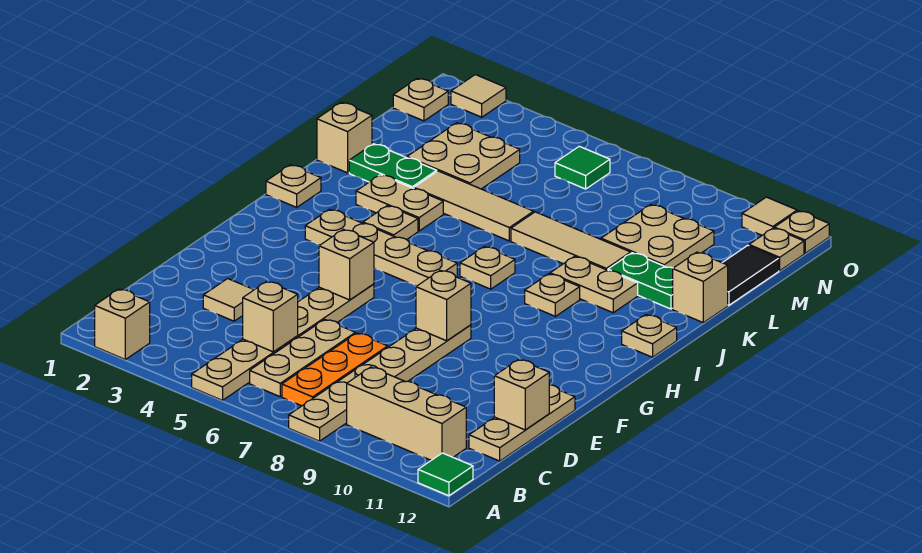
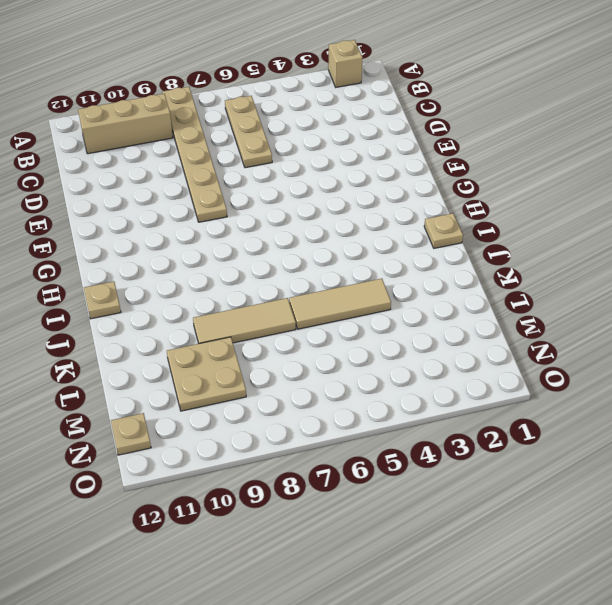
none -> tan 1x6 plate [192,284,374,400]
none -> green 1x1 tile [418,453,473,496]
none -> orange 1x3 plate [282,333,388,406]
none -> tan 1x3 plate [469,385,575,461]

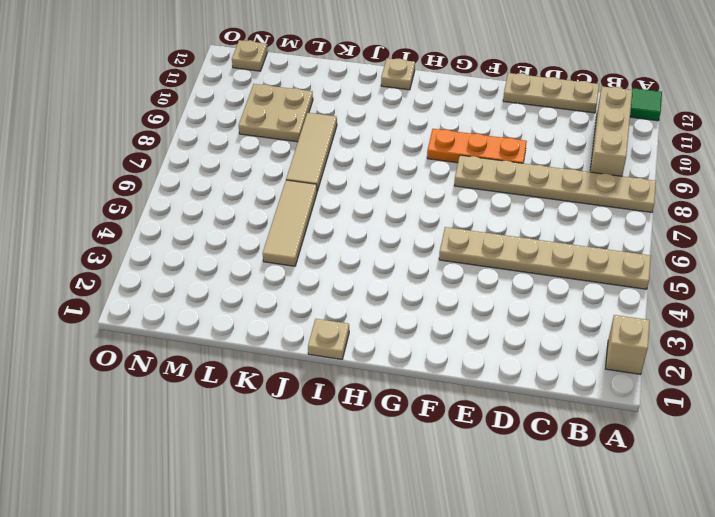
orange 1x3 plate [427,129,527,163] -> orange 1x3 plate moved to [282,333,388,406]
none -> tan 1x3 plate [250,319,355,397]
none -> tan 1x1 tile [203,279,254,321]
none -> tan 1x4 plate [305,209,457,286]
none -> tan 1x1 plate [363,206,418,240]

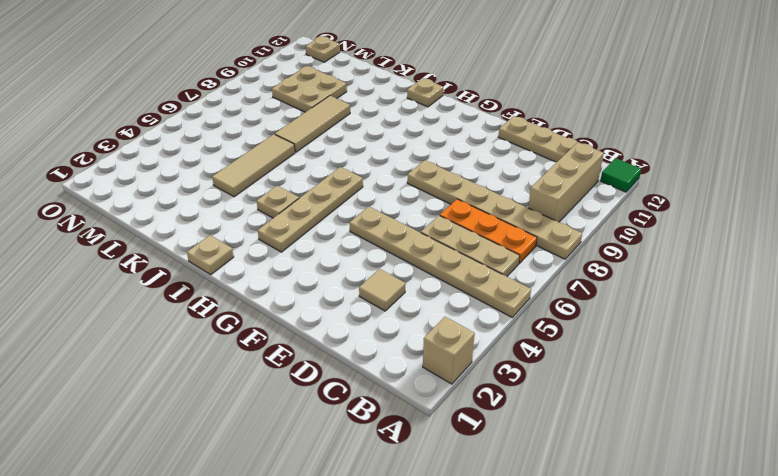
none -> tan 1x1 plate [460,247,515,289]
none -> tan 1x1 plate [525,274,580,316]
none -> tan 1x2 plate [356,175,443,231]
none -> tan 1x2 plate [550,256,638,313]

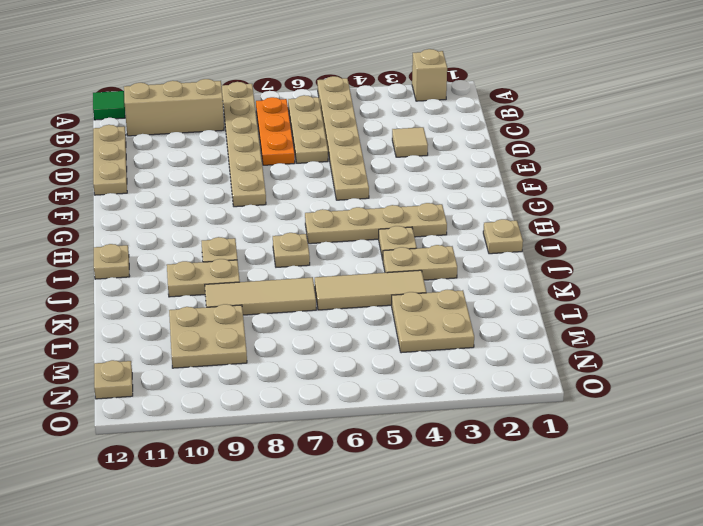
none -> tan 1x1 brick [317,102,372,173]
none -> green 1x2 plate [349,144,437,189]
none -> green 1x2 plate [608,253,673,309]
none -> tan 1x1 brick [673,252,728,323]

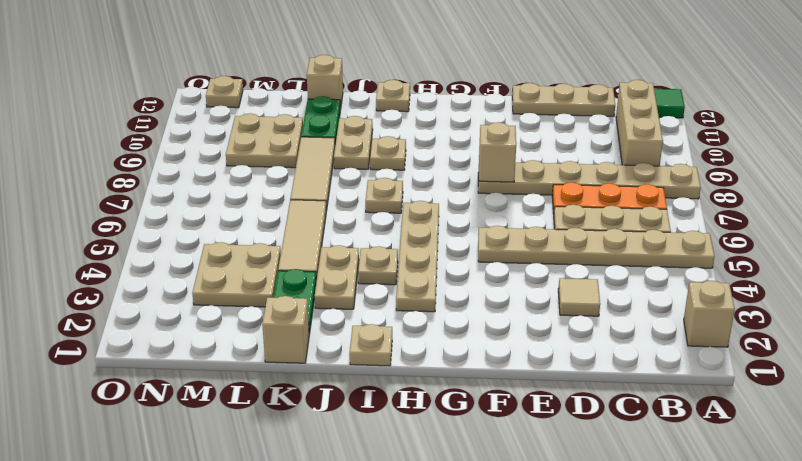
none -> black 1x2 tile [722,245,779,305]
none -> tan 1x1 plate [393,78,448,121]
none -> green 1x1 tile [555,146,610,189]
none -> tan 1x1 tile [451,75,506,117]

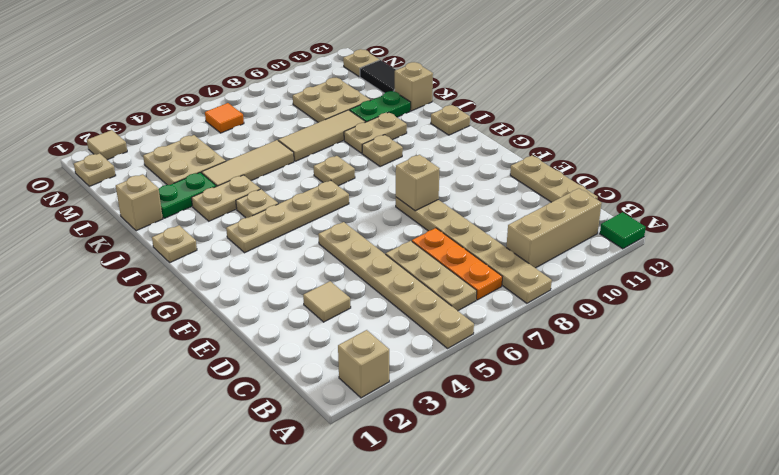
orange 1x1 tile [205,103,244,133] -> green 1x1 tile [555,146,610,189]
none -> tan 1x1 tile [742,197,797,235]
none -> tan 1x1 plate [774,211,829,253]
none -> tan 1x1 brick [243,282,298,352]
none -> tan 1x1 brick [494,359,549,430]

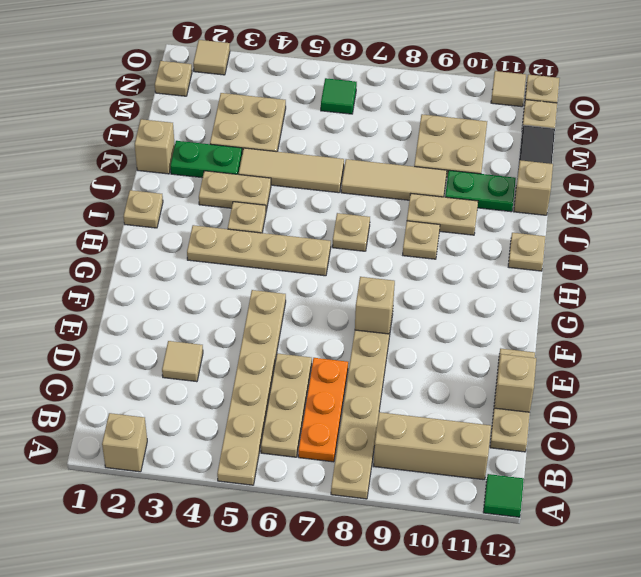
none -> tan 1x1 brick [243,282,298,352]
none -> tan 1x1 brick [319,229,374,300]

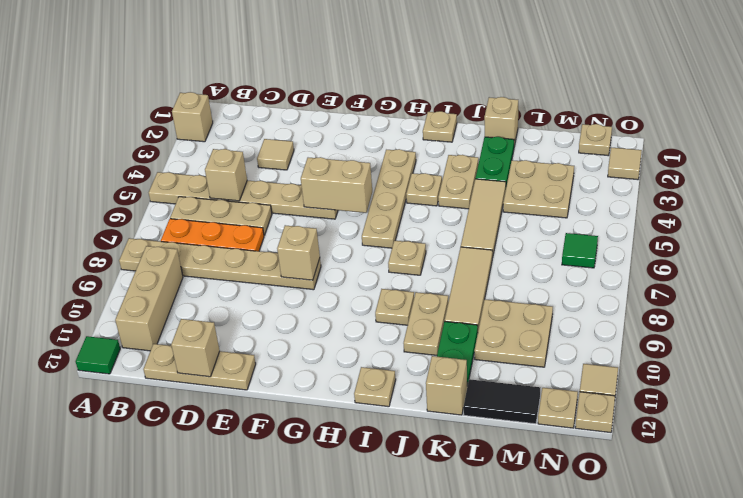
tan 1x2 brick [301,157,372,213] -> tan 1x1 brick [319,229,374,300]

